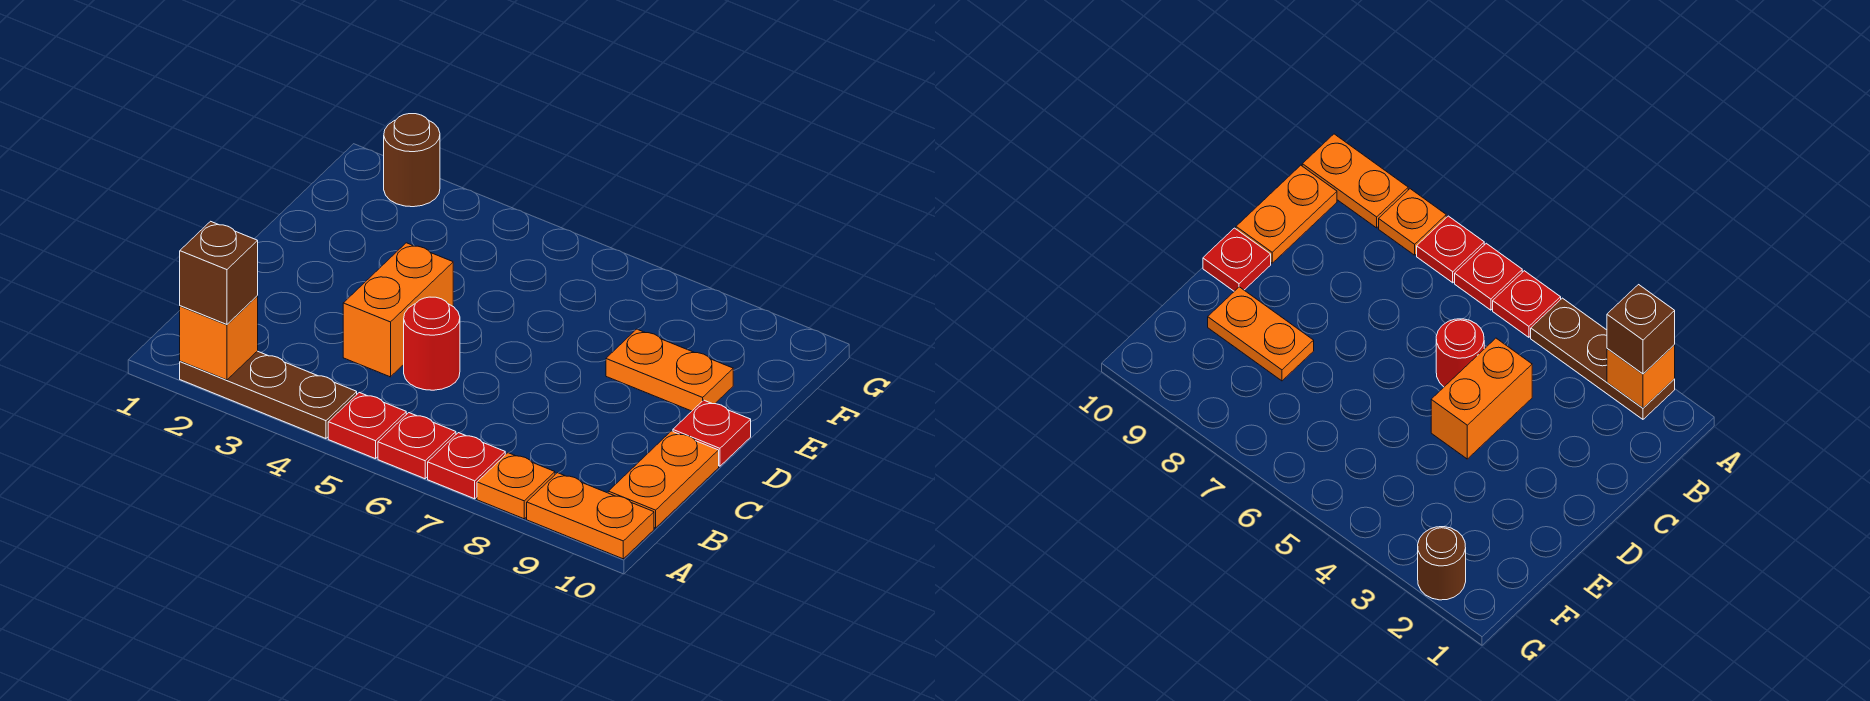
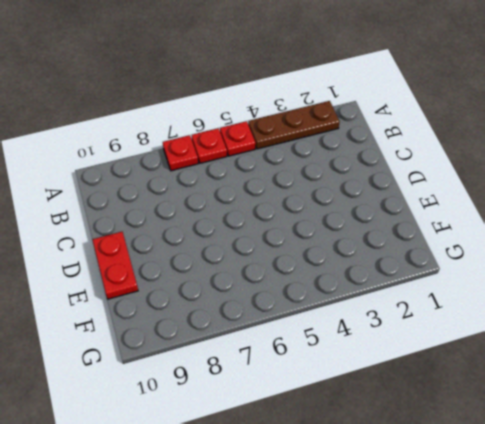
red 1x2 plate [92,232,138,299] -> red 1x1 plate [673,400,751,466]
none -> orange 1x1 plate [477,453,555,519]
none -> orange 1x2 plate [527,473,654,559]
none -> orange 1x2 plate [608,431,719,528]

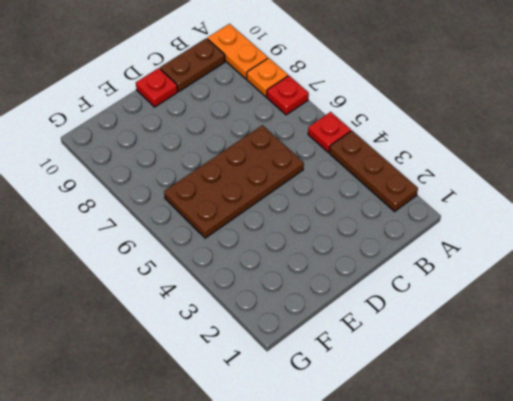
brown 1x2 plate [160,38,225,91] -> orange 1x2 plate [608,431,719,528]
brown 2x4 plate [164,125,304,238] -> red 1x1 round brick [404,297,460,390]
none -> red 1x1 plate [378,413,456,479]
none -> orange 1x2 brick [343,243,453,377]
none -> orange 1x2 plate [606,329,733,411]

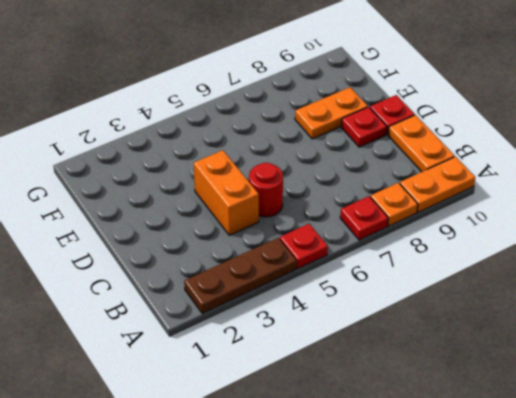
red 1x1 plate [341,107,387,147] -> red 1x1 plate moved to [378,413,456,479]
none -> brown 1x1 round brick [384,114,440,207]
none -> orange 1x1 brick [180,296,258,380]
none -> brown 1x1 brick [180,221,258,324]

